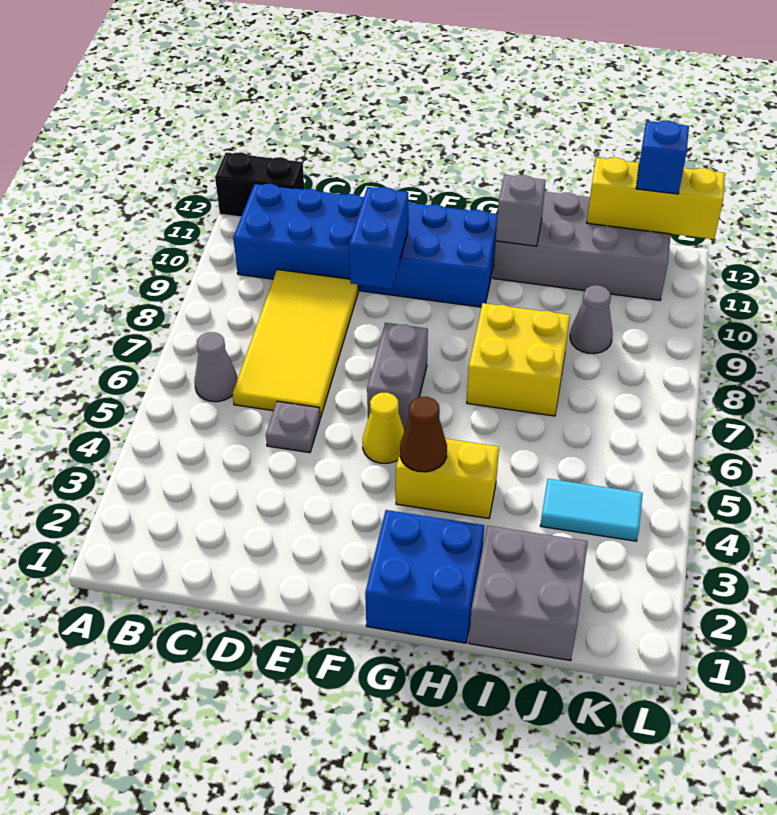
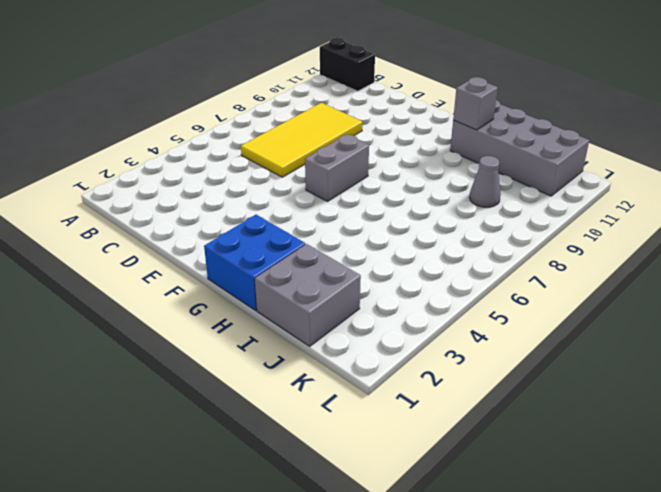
none -> grey 1x1 cone [194,332,238,402]
none -> blue 2x6 brick [233,183,498,307]
none -> grey 1x1 plate [266,401,321,453]

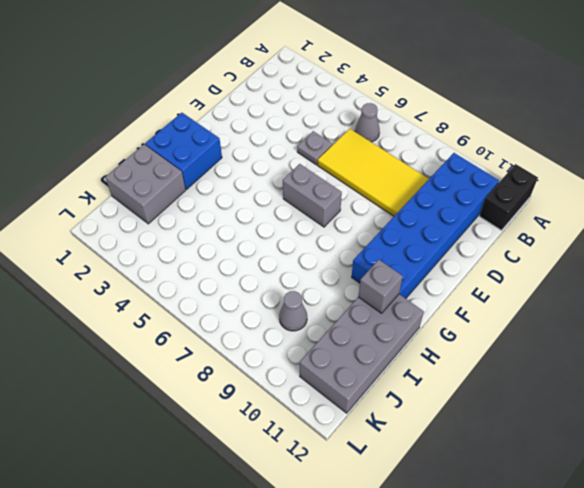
none -> yellow 1x1 cone [363,393,405,463]
none -> yellow 1x2 brick [396,439,499,518]
none -> yellow 2x2 brick [467,303,570,416]

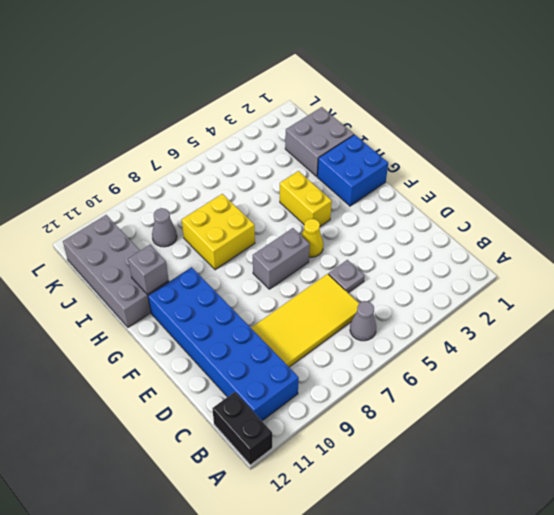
none -> cyan 1x2 tile [541,479,643,541]
none -> blue 1x2 brick [349,187,408,289]
none -> brown 1x1 cone [400,397,447,472]

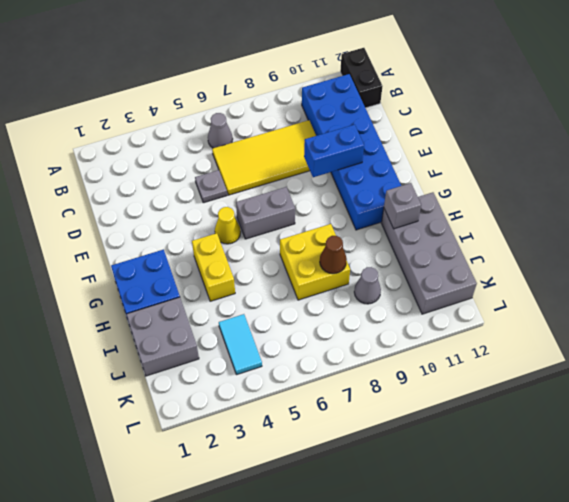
brown 1x1 cone [320,236,347,274] -> brown 1x1 cone moved to [400,397,447,472]
none -> yellow 1x3 brick [587,158,725,239]
none -> blue 1x1 brick [636,120,689,194]

